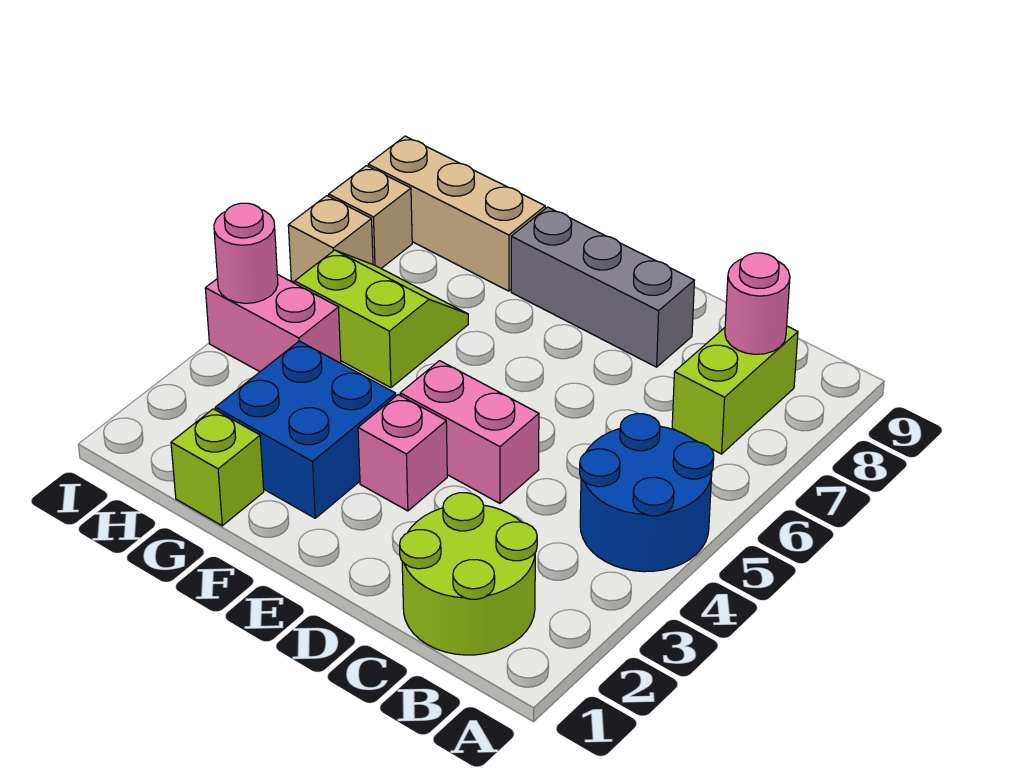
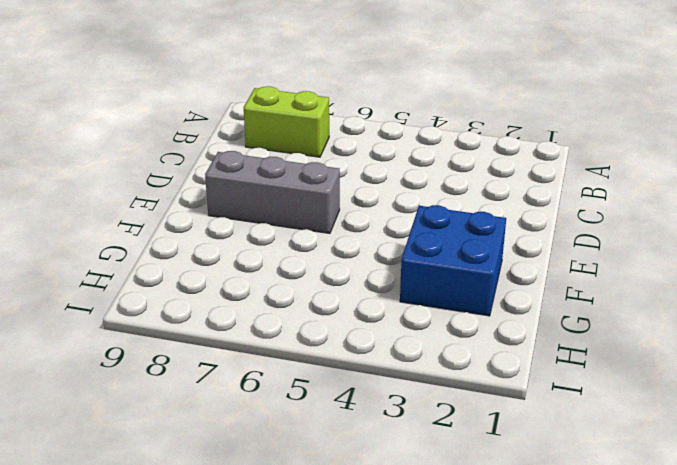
grey 1x3 brick [205,151,340,234] -> grey 1x3 brick turned to [511,207,695,367]
none -> blue 2x2 round brick [580,414,714,572]
none -> lime 2x2 round brick [400,493,537,655]
none -> pink 1x2 brick [400,361,539,503]

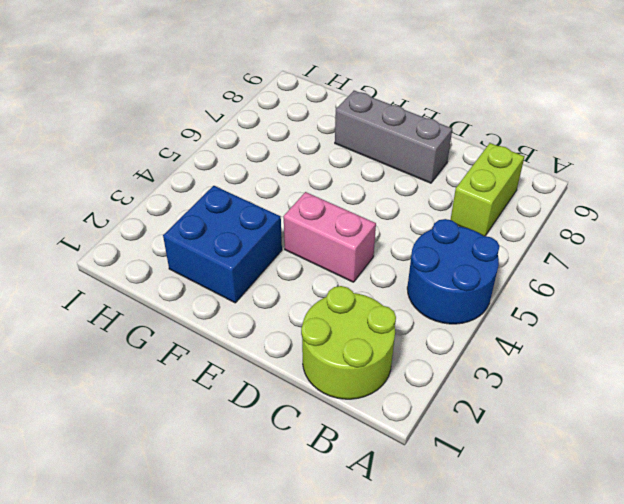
none -> pink 1x1 brick [358,395,447,511]
none -> lime 1x1 brick [171,409,264,526]
none -> lime 2x2 slope [295,250,468,388]

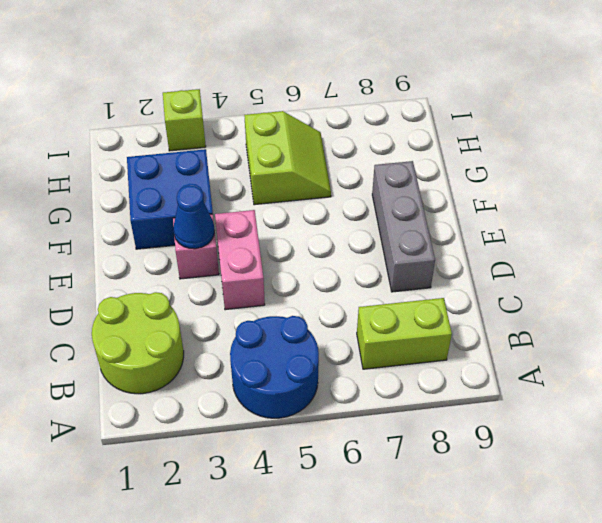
blue 1x1 cone [173,186,215,249] -> none
lime 1x1 brick [163,89,206,151] -> lime 1x1 brick moved to [171,409,264,526]
none -> tan 1x3 brick [368,136,545,291]
none -> pink 1x2 brick [205,274,341,372]
none -> tan 1x1 brick [288,196,373,282]

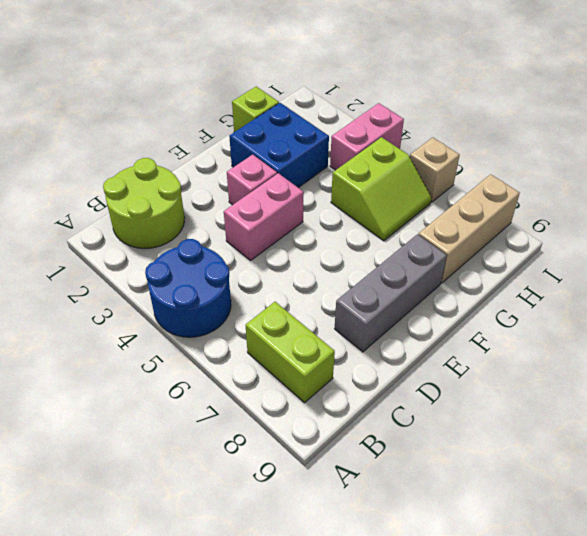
none -> tan 1x1 brick [329,166,412,268]
none -> pink 1x1 round brick [725,253,790,354]
none -> pink 1x1 round brick [214,203,278,303]

